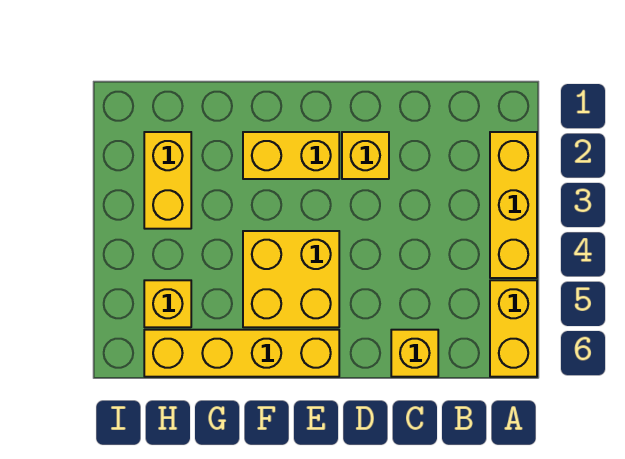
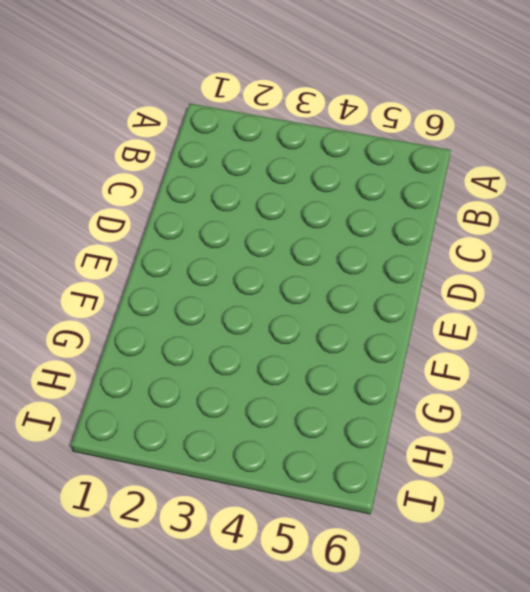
none -> yellow 1x3 brick [490,132,537,278]
none -> yellow 1x2 brick [490,280,537,377]

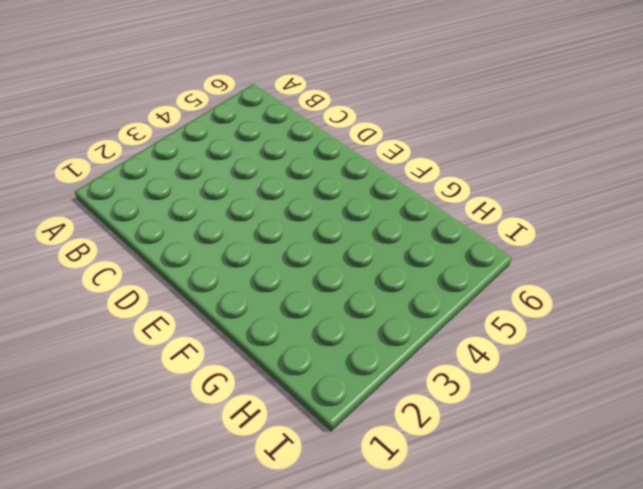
none -> yellow 1x3 brick [490,132,537,278]
none -> yellow 1x2 brick [490,280,537,377]

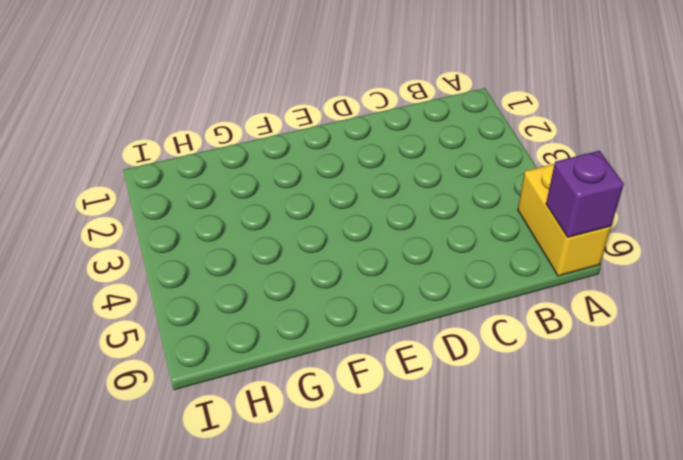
purple 1x1 brick [546,151,624,237] -> none
none -> yellow 1x3 brick [490,132,537,278]
none -> yellow 1x1 brick [391,330,438,377]

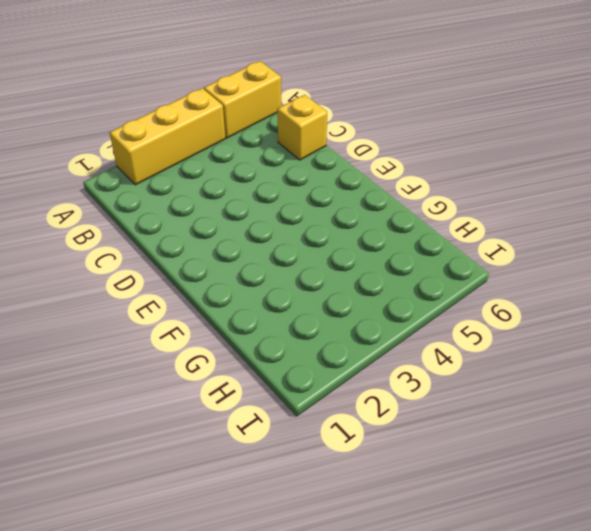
none -> yellow 1x1 brick [342,132,389,179]
none -> yellow 1x2 brick [243,132,339,179]

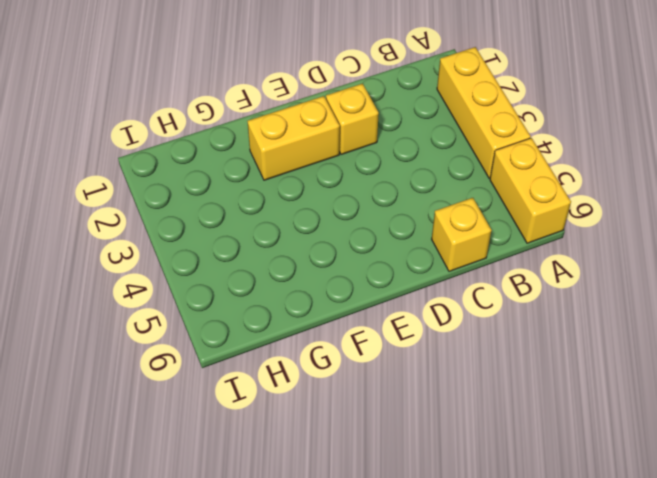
none -> yellow 2x2 brick [243,231,339,327]
none -> yellow 1x4 brick [144,330,339,377]

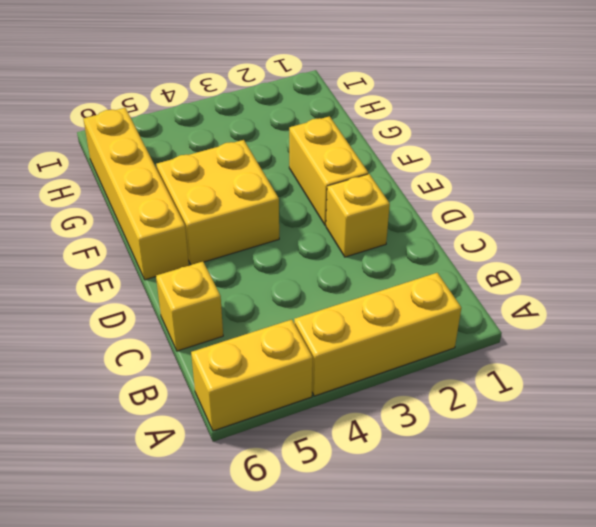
none -> yellow 1x2 brick [144,132,191,229]
none -> yellow 1x1 brick [144,280,191,327]

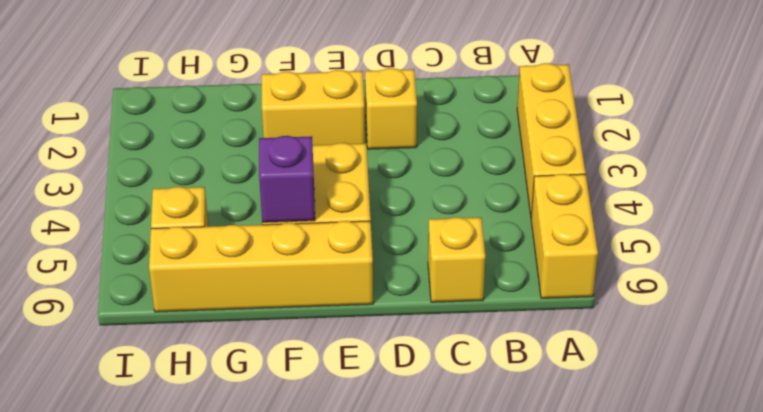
purple 1x1 brick [259,136,315,222] -> none
none -> yellow 1x2 brick [144,132,191,229]

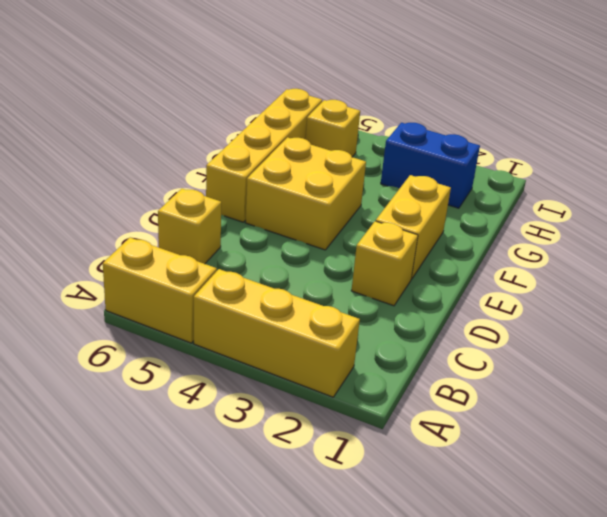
blue 1x2 brick [381,123,480,208] -> yellow 1x2 brick [144,132,191,229]

